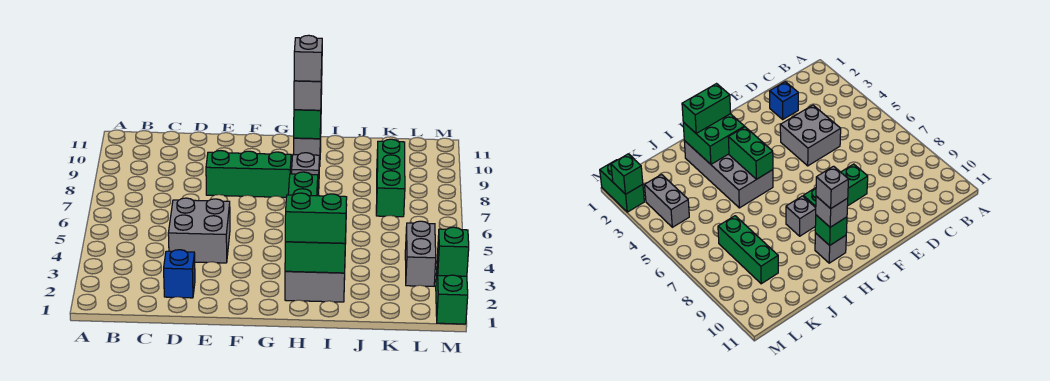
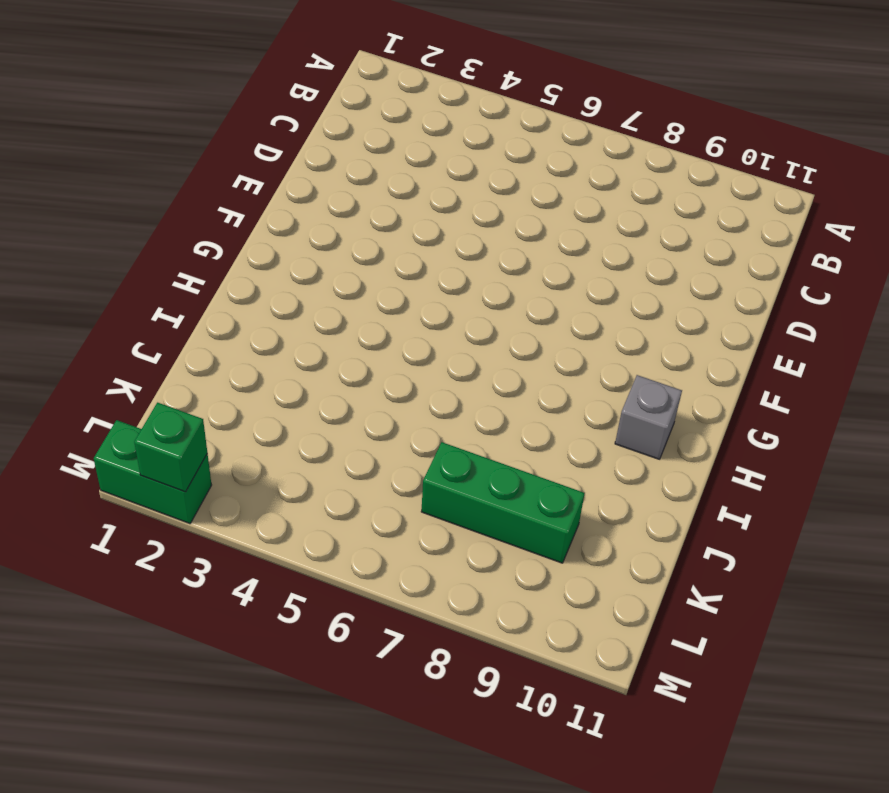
none -> blue 1x1 brick [164,250,195,298]
none -> grey 2x2 brick [168,198,230,263]
none -> green 1x3 brick [206,151,291,197]

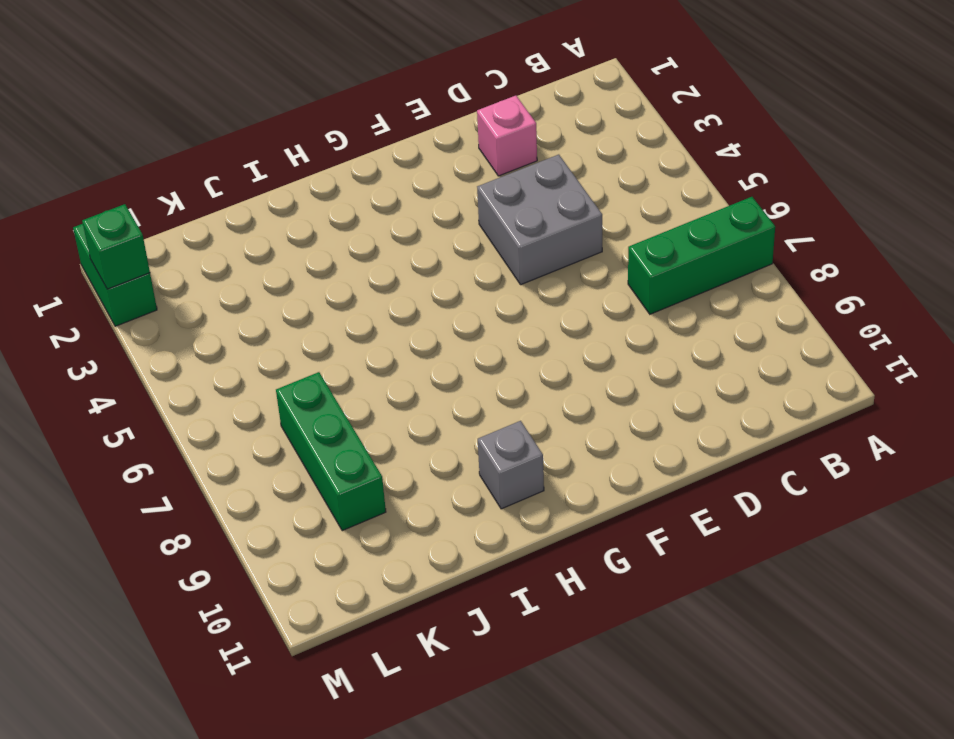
green 1x3 brick [628,197,775,314] -> green 1x3 brick moved to [206,151,291,197]
pink 1x1 brick [477,96,537,176] -> blue 1x1 brick [164,250,195,298]
none -> grey 2x4 brick [285,205,347,302]
none -> grey 1x1 brick [292,153,320,196]
none -> grey 1x2 brick [405,221,436,286]

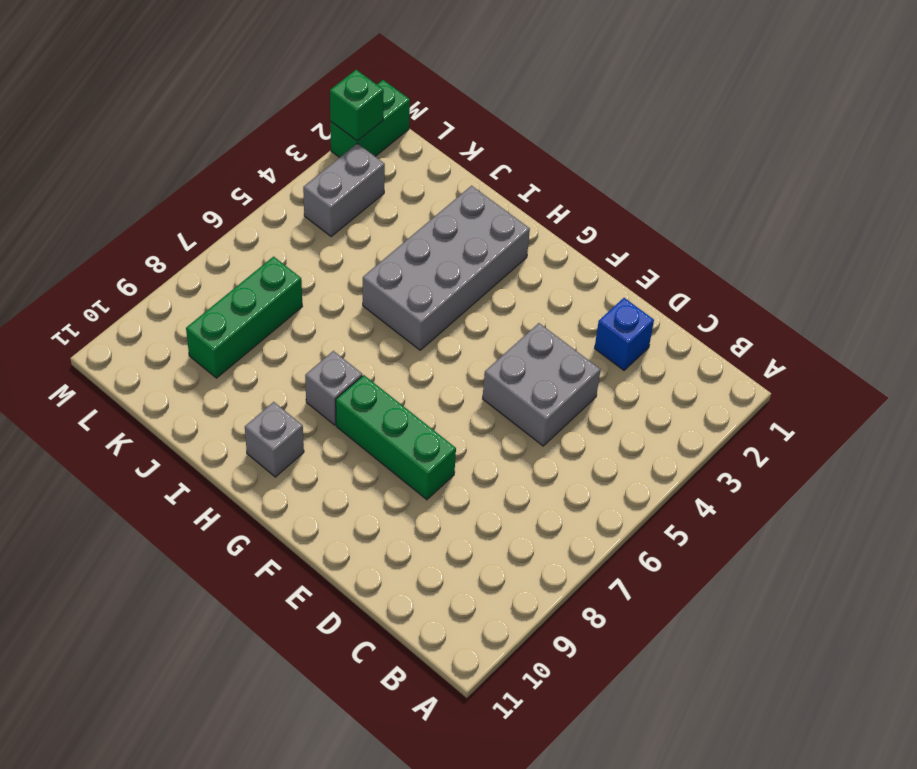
none -> green 2x2 brick [285,239,346,273]
none -> green 1x2 brick [288,172,318,196]
none -> green 1x1 brick [294,110,321,139]

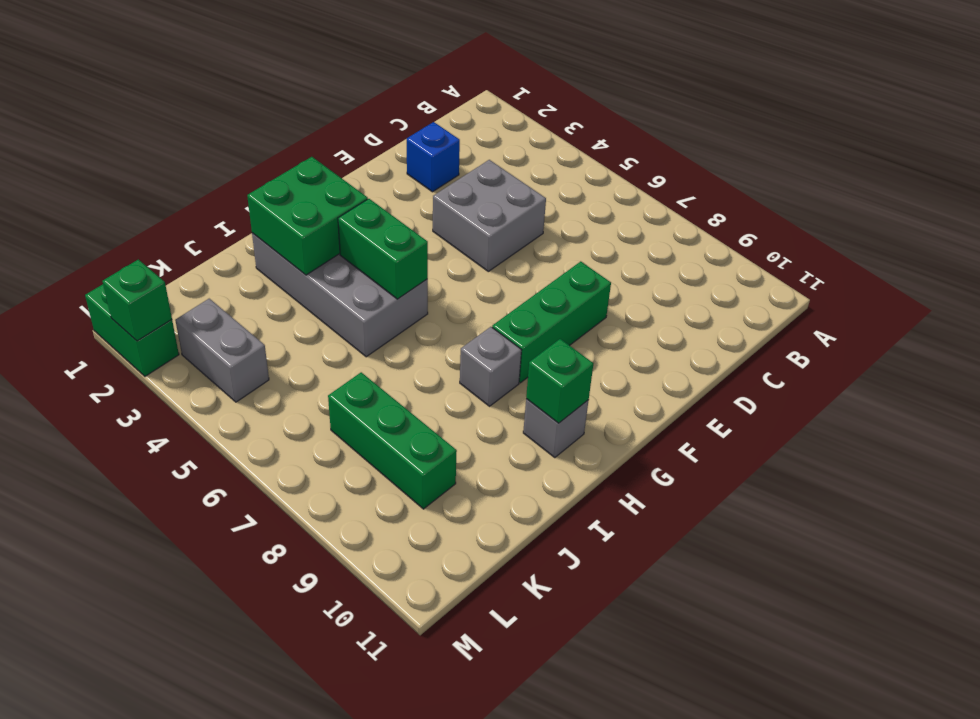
none -> green 1x2 brick [285,193,347,243]
none -> grey 1x1 brick [294,78,322,110]
none -> grey 1x1 brick [294,35,322,81]

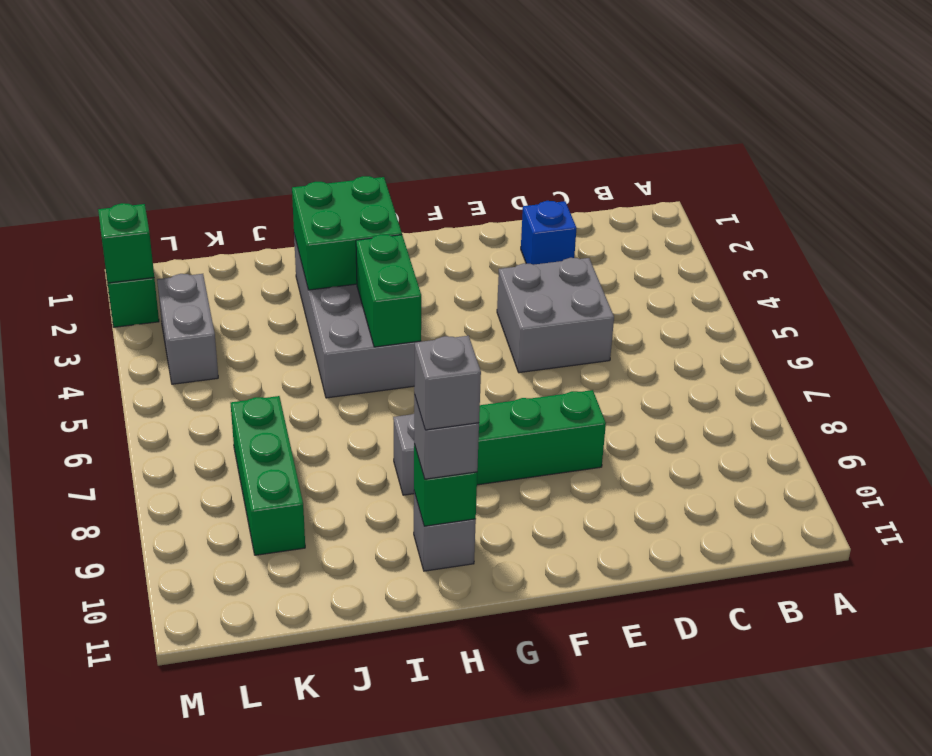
none -> green 1x2 brick [285,193,347,243]

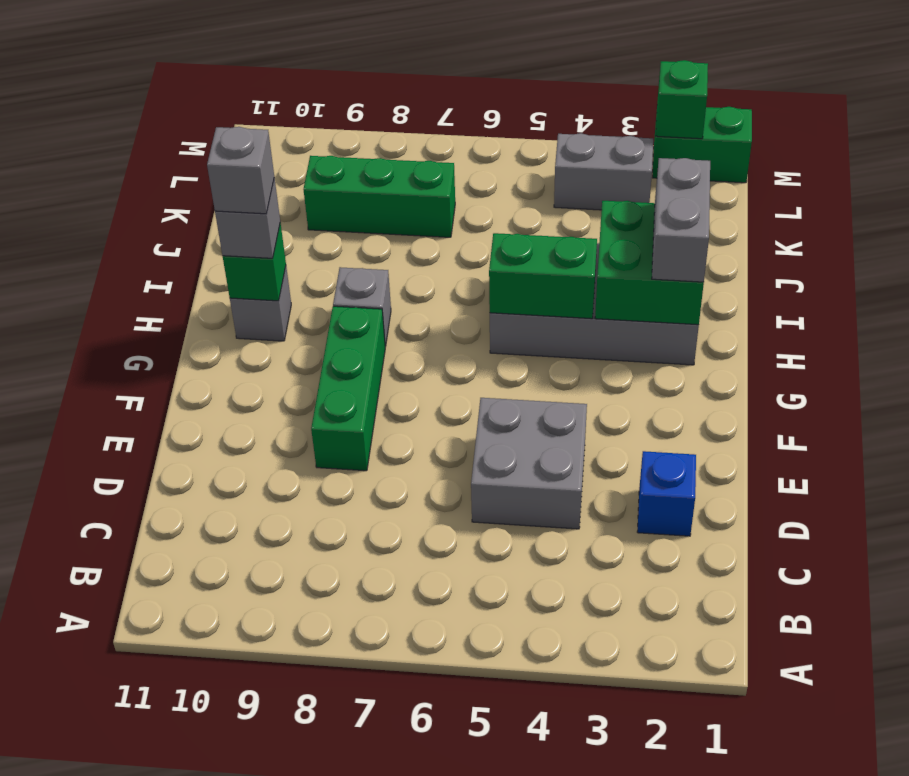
grey 1x2 brick [652,158,710,282] -> green 1x2 brick [285,193,347,243]

